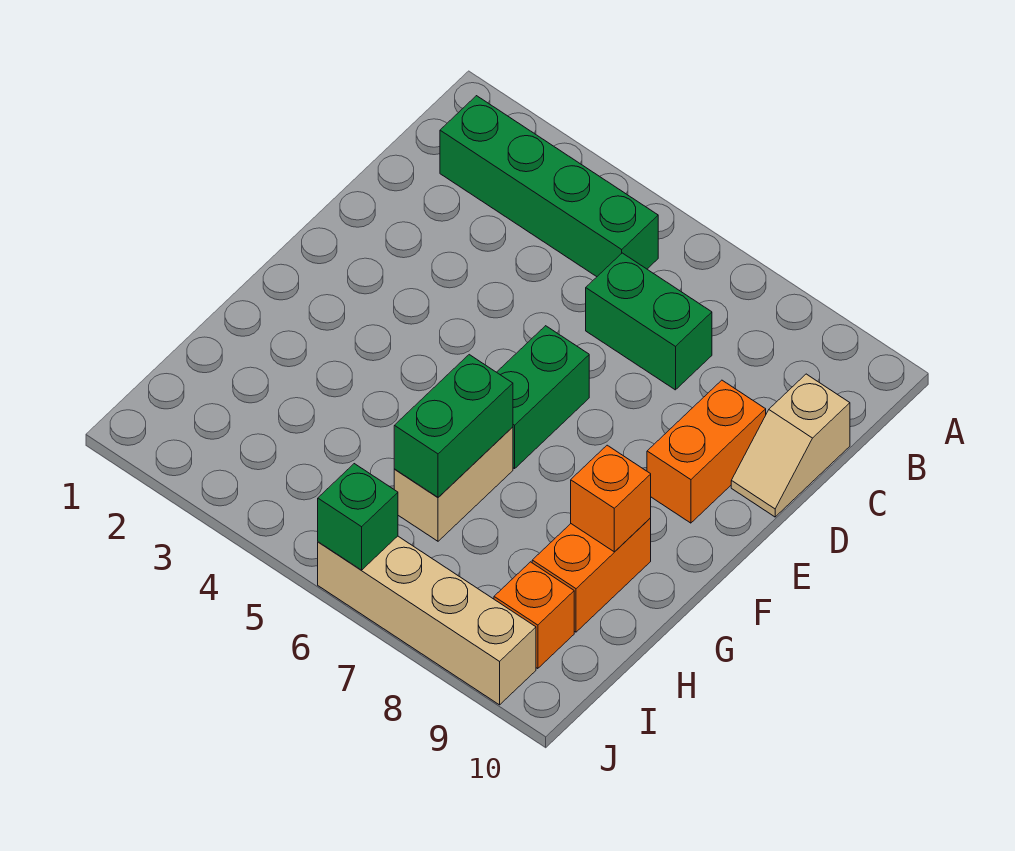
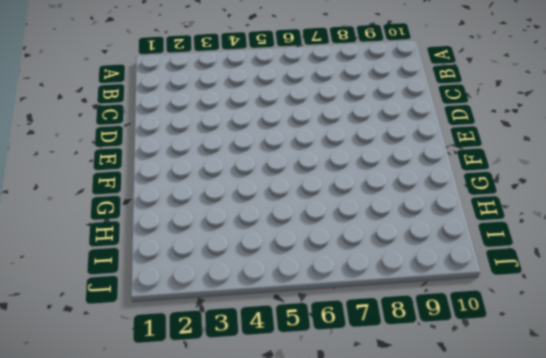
none -> green 1x4 brick [440,96,658,277]
none -> green 1x2 brick [586,253,712,390]
none -> tan 1x2 slope [731,374,850,517]

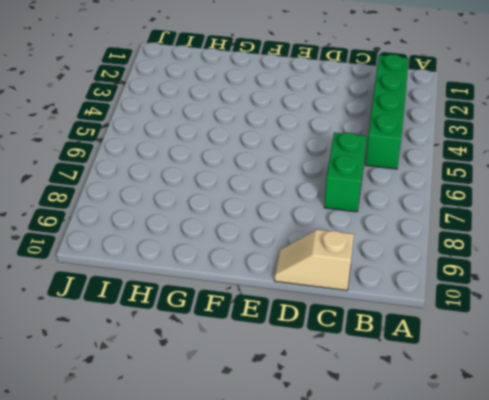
none -> orange 1x2 brick [647,380,766,523]
none -> green 1x2 brick [497,326,589,469]
none -> tan 1x2 brick [394,427,513,541]

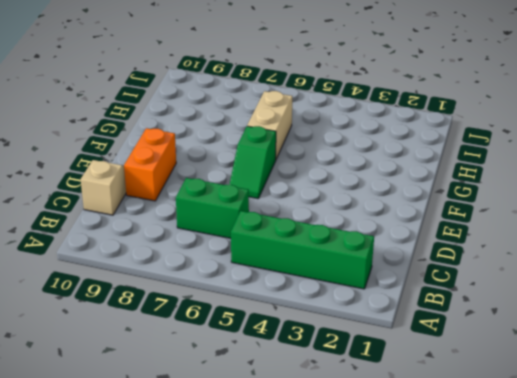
green 1x2 slope [230,126,276,198] -> green 1x2 brick [497,326,589,469]
none -> orange 1x2 brick [532,518,651,632]
none -> orange 1x1 brick [494,562,574,669]
none -> tan 1x4 brick [318,536,536,705]

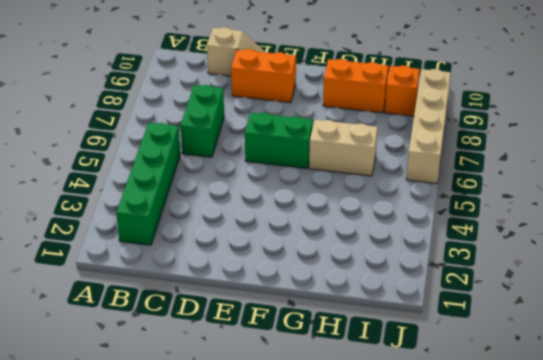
none -> green 1x2 brick [394,355,513,497]
none -> orange 1x1 brick [571,445,651,552]
none -> green 1x1 brick [318,464,398,570]

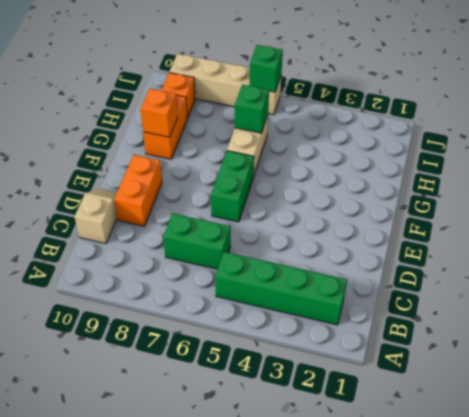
green 1x1 brick [235,85,269,133] -> green 1x2 brick [394,355,513,497]

